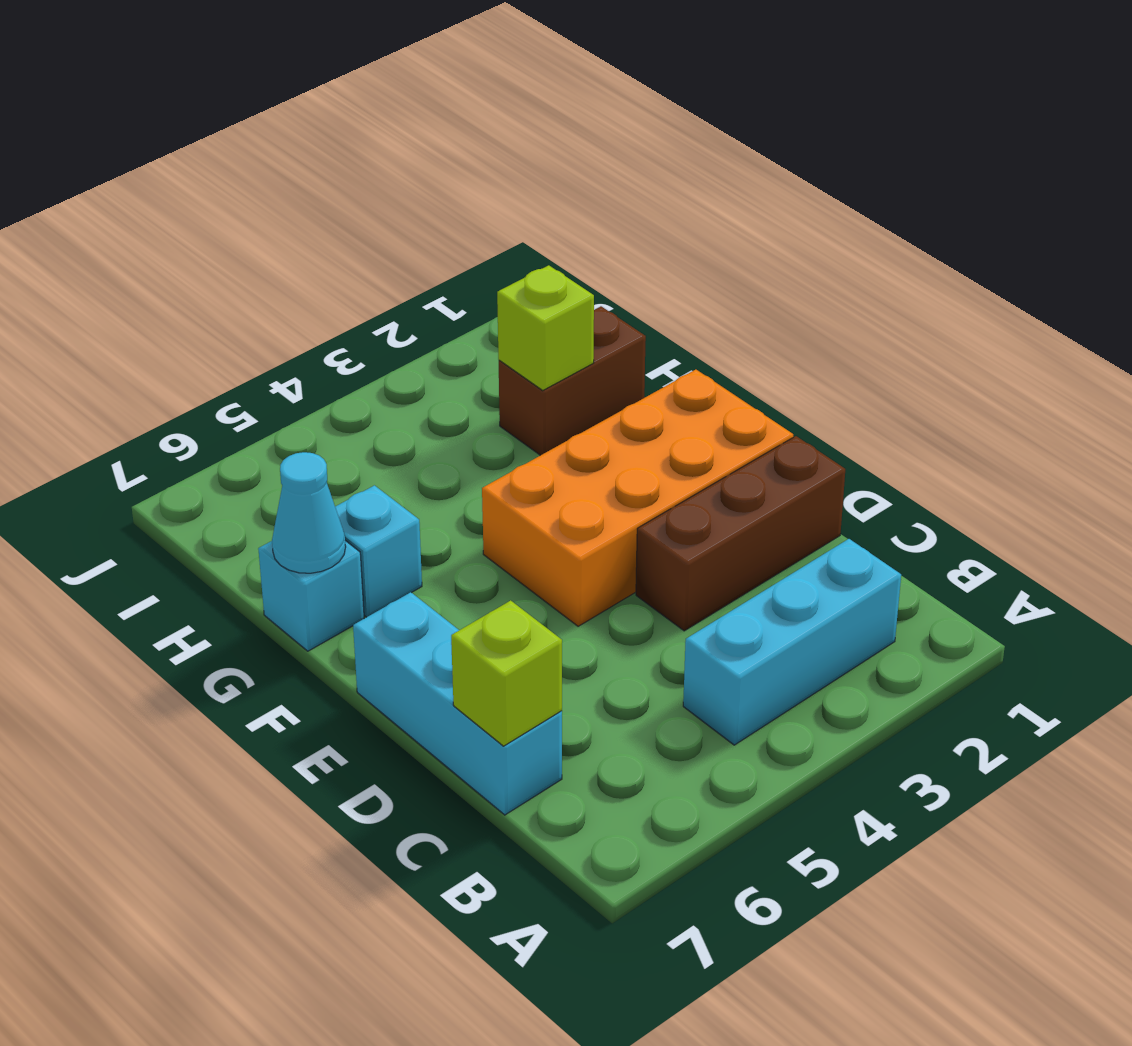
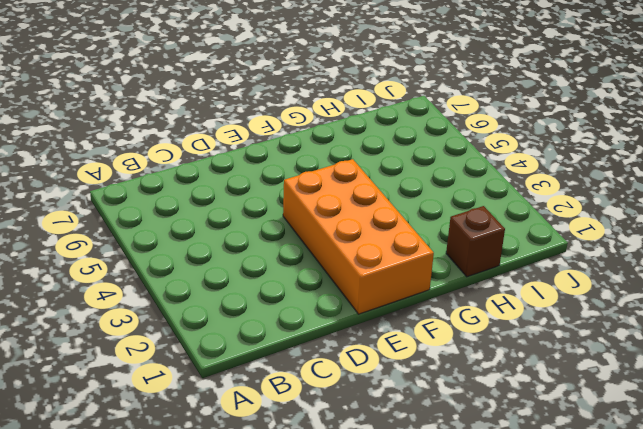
brown 1x1 brick [446,206,505,277] -> brown 1x2 brick [499,306,646,455]
none -> cyan 1x3 brick [683,539,901,745]
none -> cyan 1x3 brick [353,592,562,815]

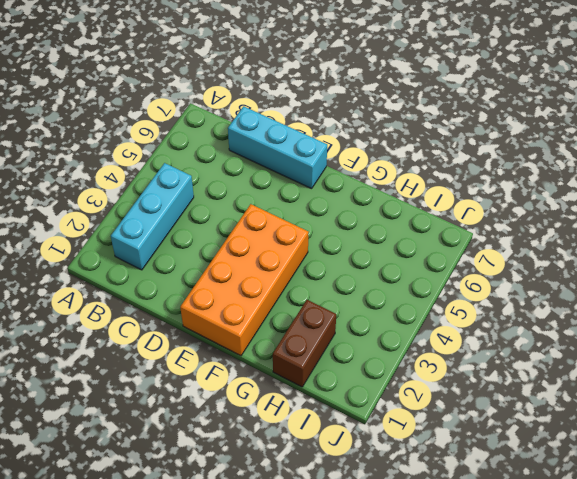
none -> brown 1x3 brick [636,436,845,631]
none -> cyan 1x1 brick [335,485,422,617]

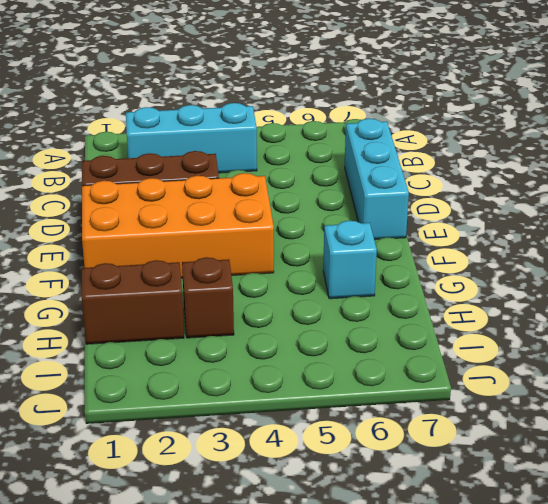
brown 1x1 brick [182,257,234,338] -> none
none -> cyan 1x1 brick [258,541,364,651]
none -> lime 1x1 brick [451,600,562,746]

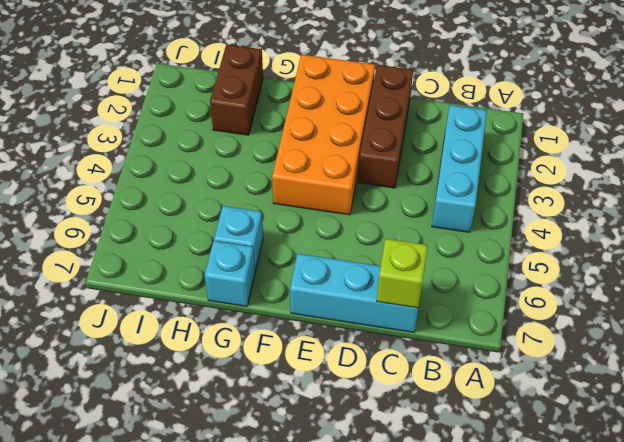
none -> cyan 1x1 cone [272,452,346,573]
none -> lime 1x1 brick [497,265,594,390]

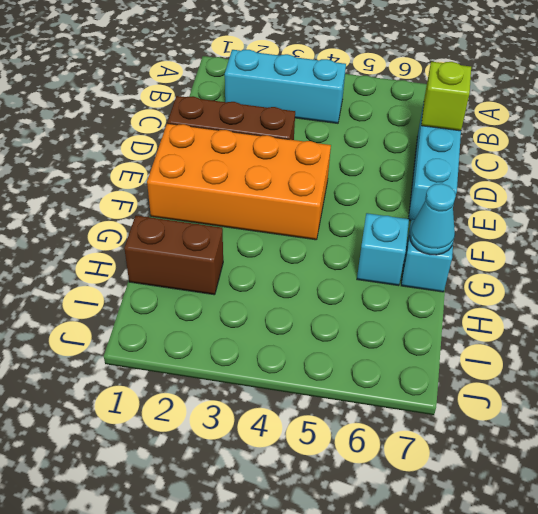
none -> lime 1x1 brick [497,265,594,390]

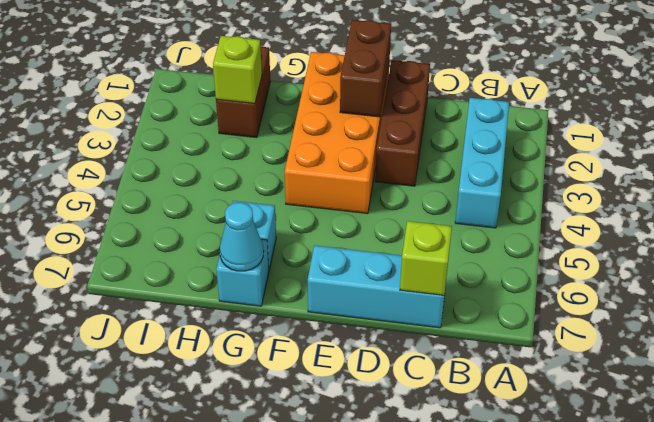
brown 1x2 brick [340,20,391,117] -> none

